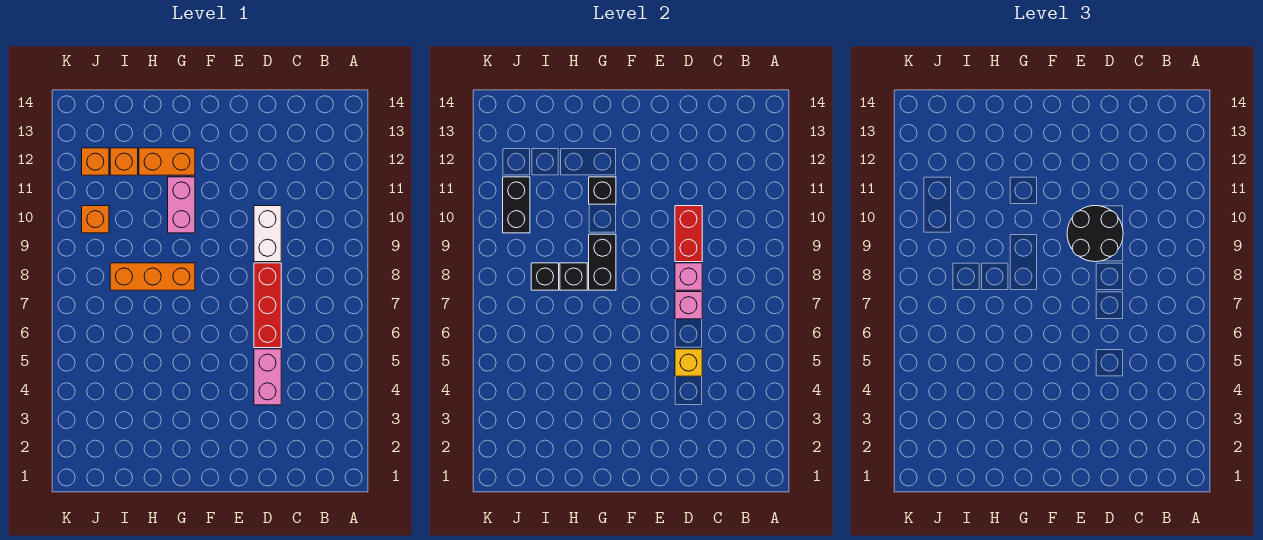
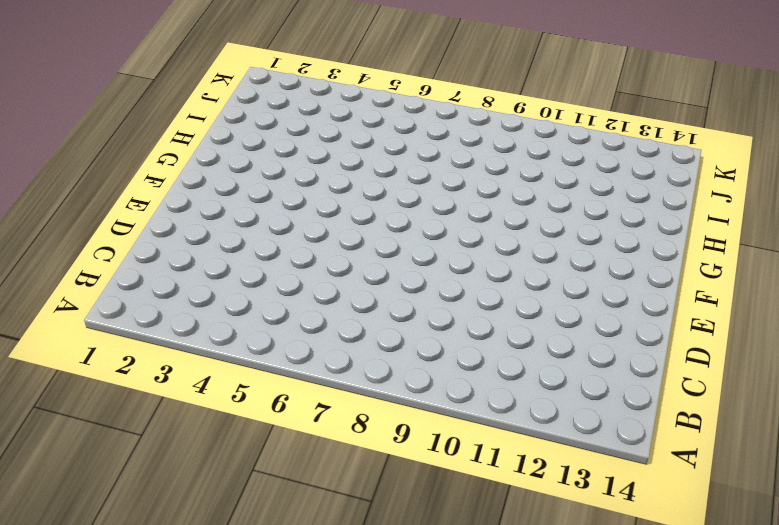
none -> pink 1x2 brick [254,349,281,405]
none -> red 1x3 brick [254,263,281,348]
none -> white 1x2 brick [254,206,281,262]

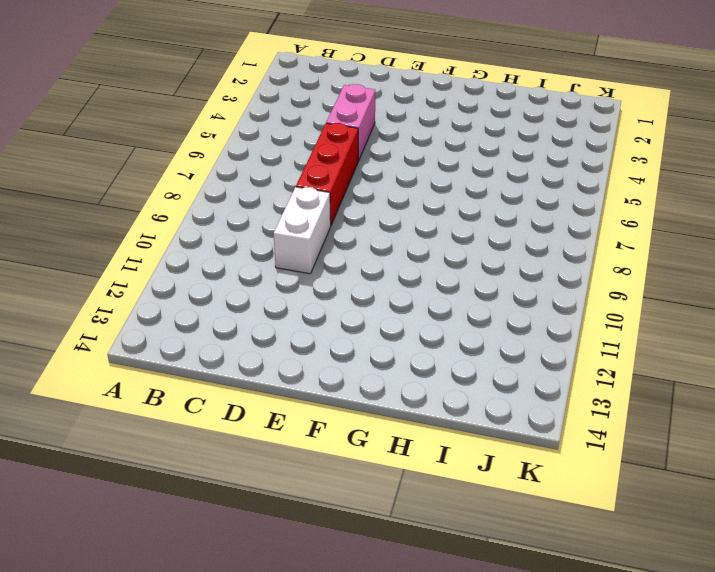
none -> orange 1x3 brick [110,263,195,290]
none -> pink 1x2 brick [168,177,195,233]
none -> orange 1x2 brick [139,148,195,175]

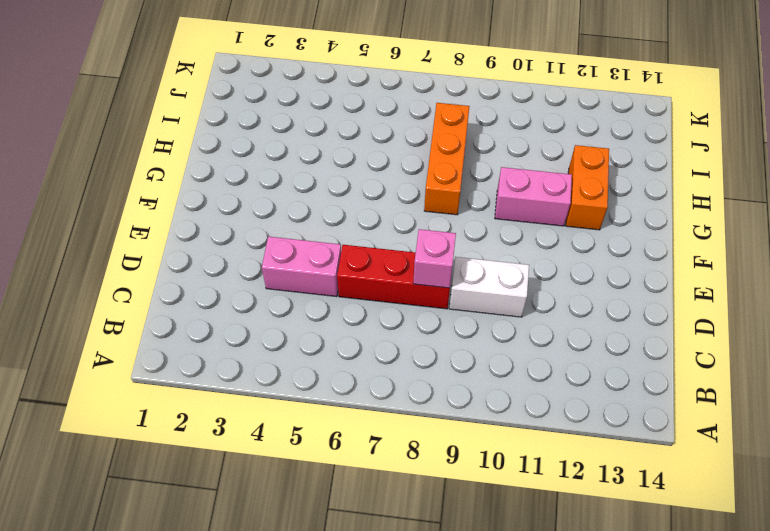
none -> orange 1x1 brick [110,148,138,175]
none -> orange 1x1 brick [82,206,109,233]
none -> orange 1x1 brick [82,148,109,175]

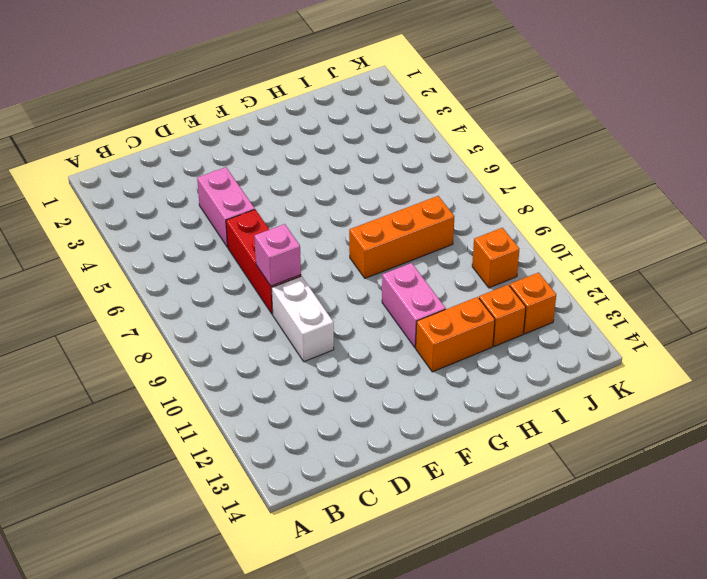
none -> yellow 1x1 brick [675,349,702,376]
none -> pink 1x1 brick [675,292,702,319]
none -> red 1x2 brick [675,206,702,262]

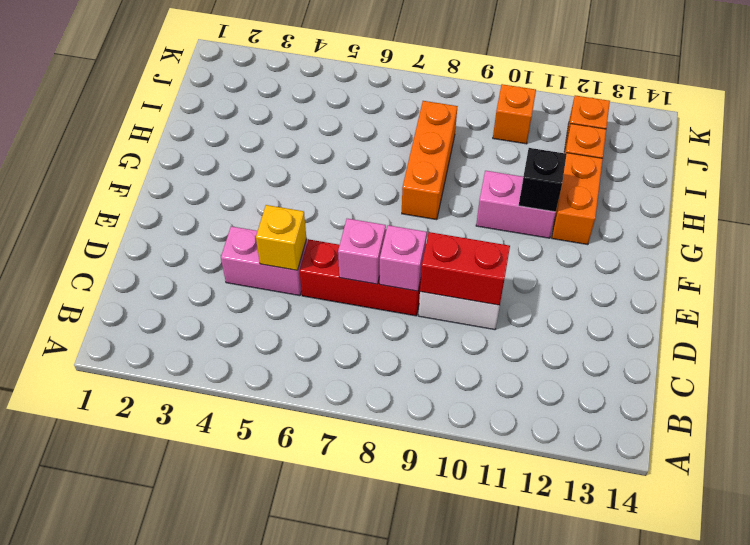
none -> black 1x2 brick [589,234,616,290]
none -> black 1x1 brick [560,263,587,290]
none -> black 1x1 brick [531,263,559,290]

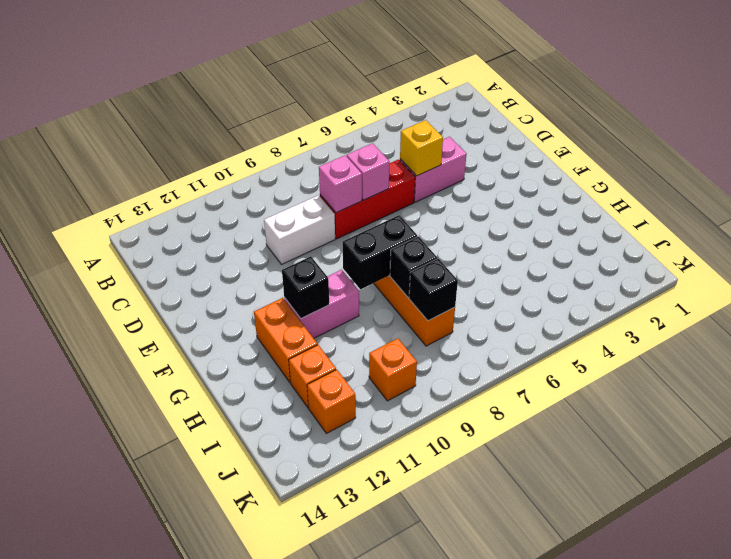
none -> red 1x2 brick [675,206,702,262]
none -> black 1x2 brick [503,177,530,233]
none -> black 2x2 round brick [1067,206,1123,262]

